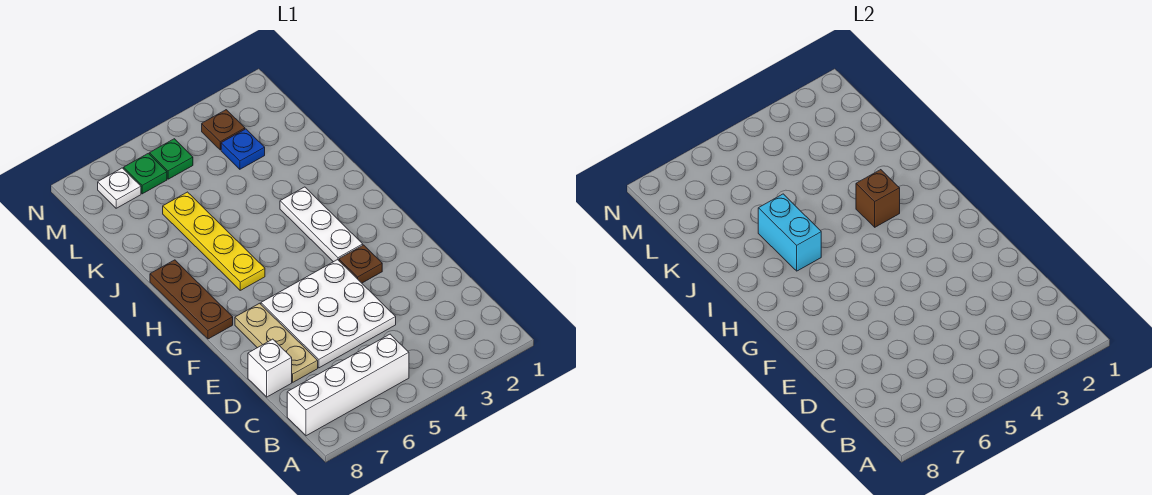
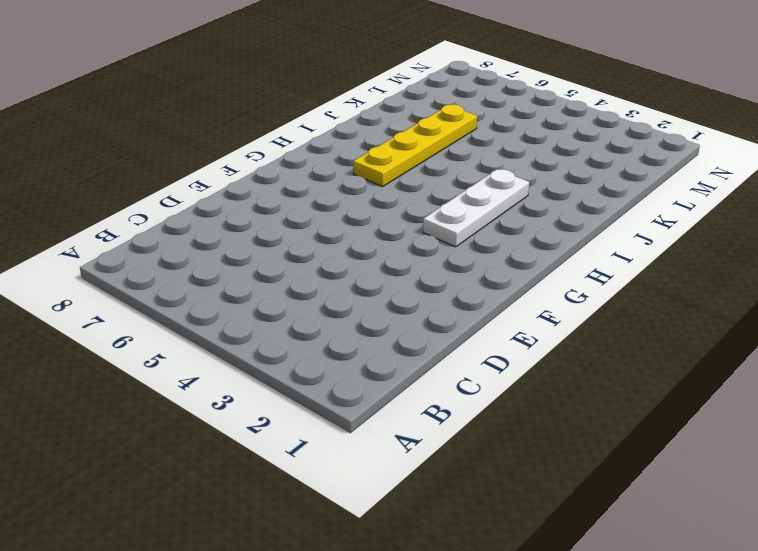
none -> white 1x4 brick [287,334,409,436]
none -> white 3x3 plate [261,260,396,368]
none -> tan 1x3 plate [235,303,318,382]

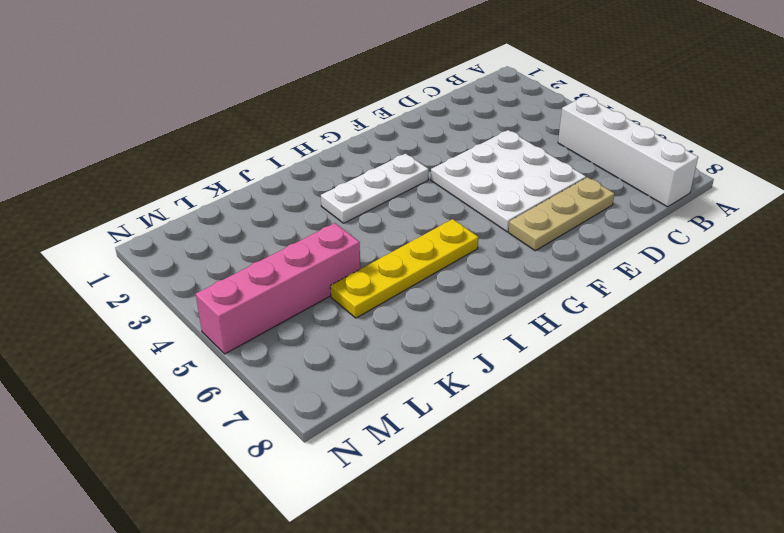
pink 1x4 brick [196,223,360,354] -> green 1x1 plate [150,139,193,179]
none -> white 1x1 brick [248,339,292,397]
none -> brown 1x1 plate [339,245,382,283]
none -> brown 1x3 plate [150,260,233,339]

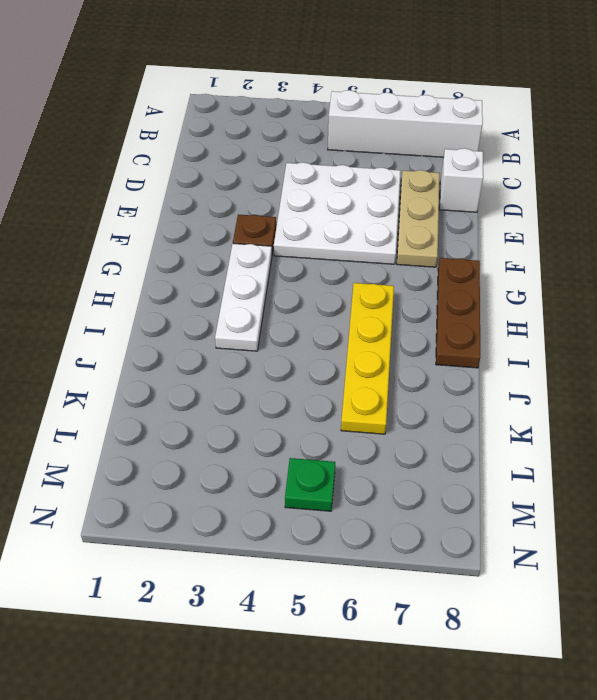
none -> blue 1x1 plate [221,129,265,169]
none -> brown 1x1 plate [202,110,245,150]
none -> green 1x1 plate [124,153,167,194]

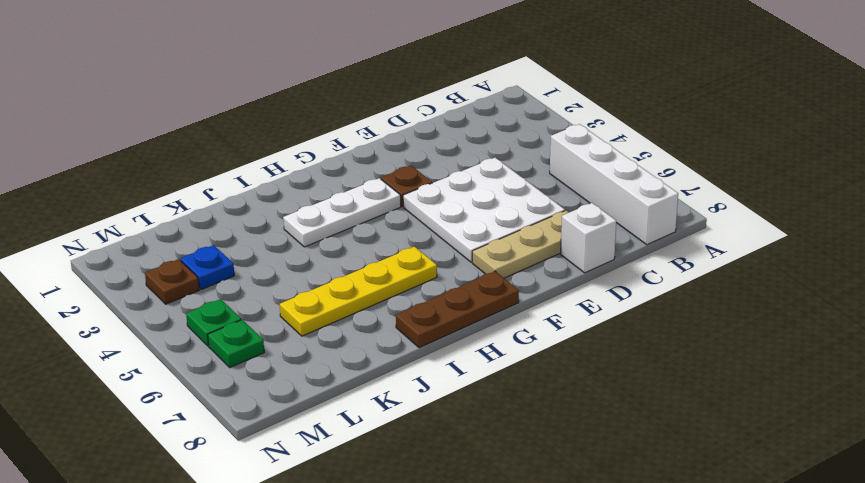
none -> white 1x1 plate [98,168,141,208]
none -> brown 1x1 brick [856,170,900,227]
none -> cyan 1x2 brick [758,194,821,271]

